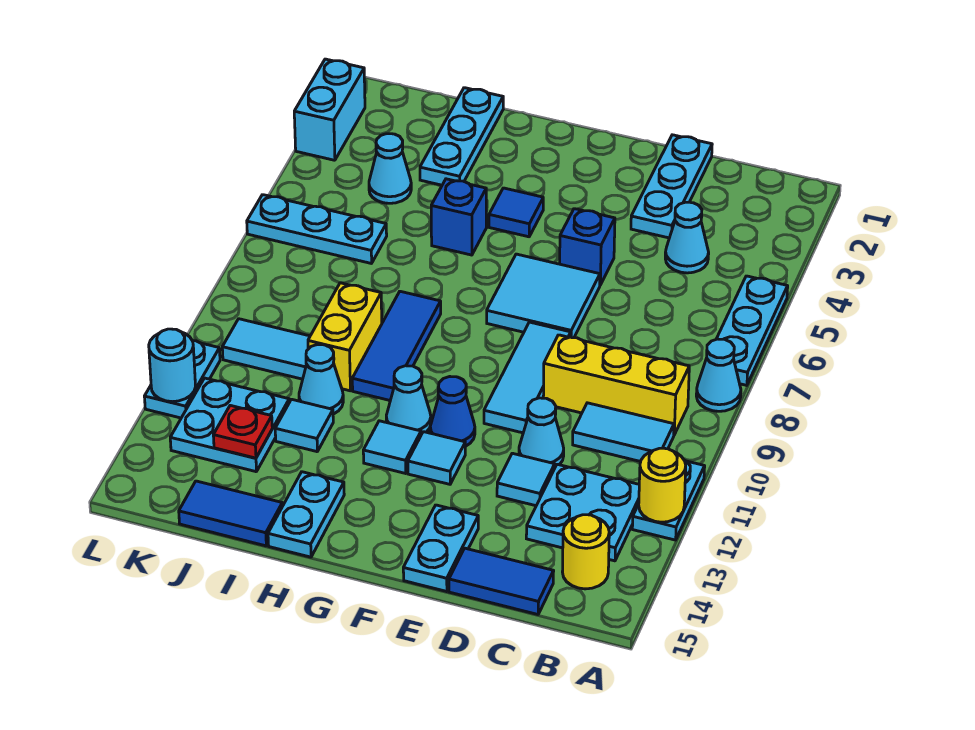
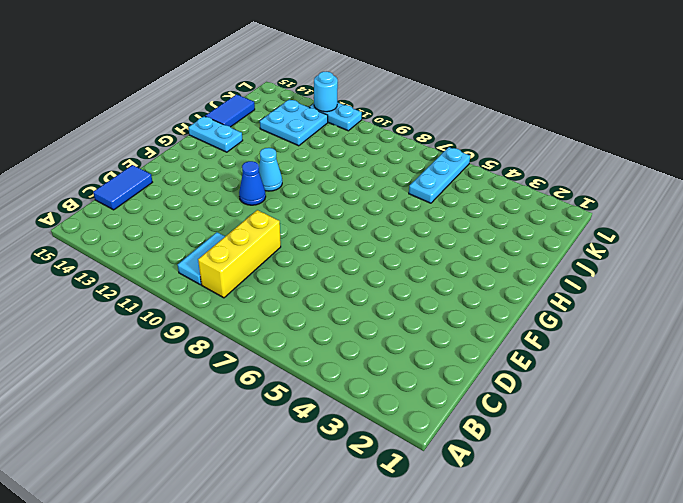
none -> cyan 1x3 plate [717,276,788,385]
none -> cyan 1x1 cone [696,339,741,411]
none -> cyan 1x2 plate [632,460,705,540]
none -> cyan 2x2 plate [526,464,639,561]

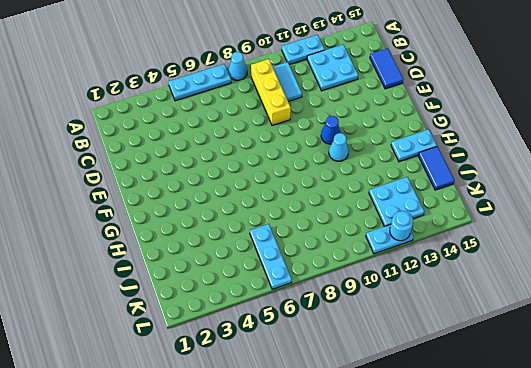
none -> yellow 1x1 round brick [562,515,609,589]
none -> cyan 1x1 cone [665,202,709,273]
none -> cyan 1x3 plate [631,135,712,238]
none -> cyan 1x1 cone [519,398,564,467]

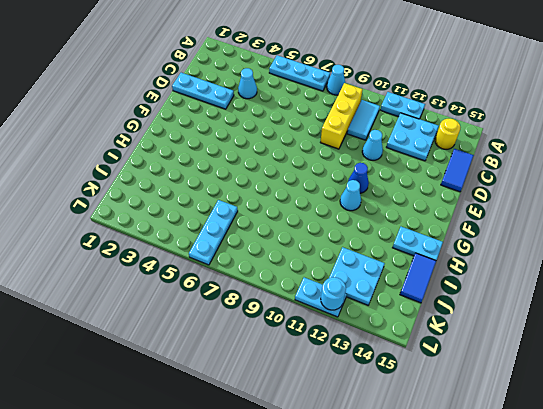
none -> cyan 1x1 tile [497,453,555,506]
none -> blue 1x1 brick [560,209,615,285]
none -> cyan 2x2 tile [487,254,600,338]
none -> cyan 1x3 tile [484,322,571,433]

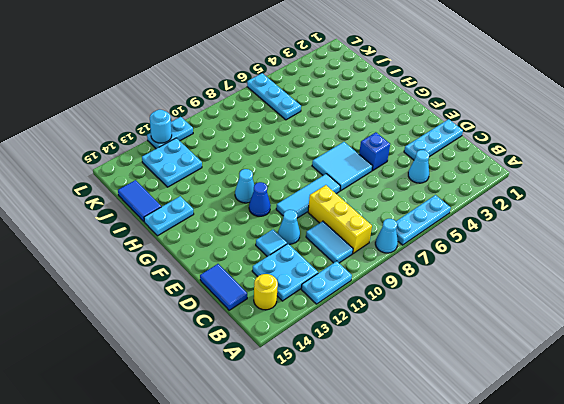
none -> cyan 1x2 plate [403,505,478,592]
none -> cyan 1x1 tile [408,432,465,484]
none -> blue 1x1 tile [489,188,543,237]
none -> cyan 1x1 tile [363,421,421,474]

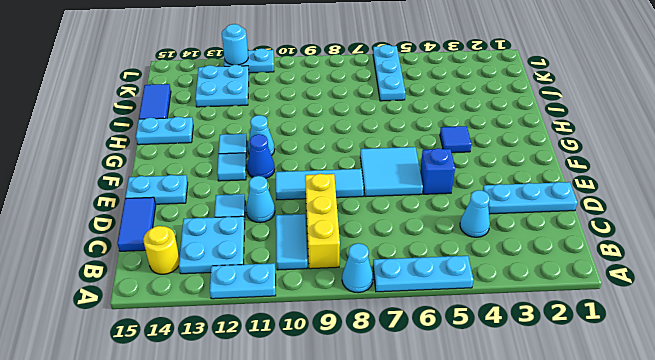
none -> blue 1x1 brick [431,179,486,255]
none -> blue 1x3 tile [352,291,441,400]
none -> cyan 1x3 plate [420,88,503,185]
none -> yellow 1x2 brick [308,283,382,391]

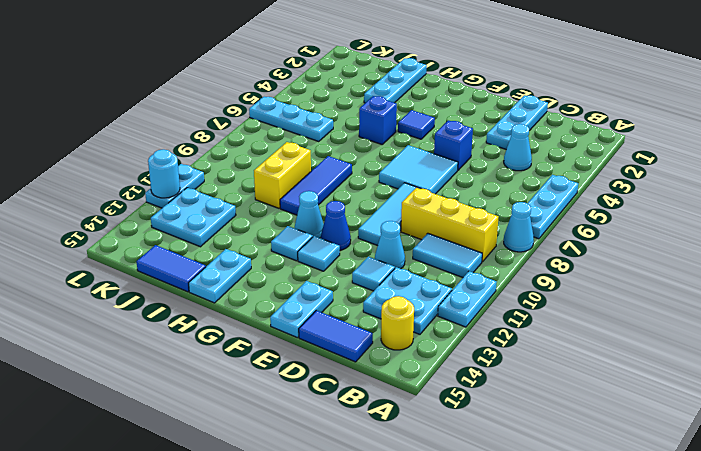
none -> cyan 1x1 cone [299,345,343,414]
none -> cyan 1x1 tile [275,399,333,452]
none -> cyan 1x1 cone [369,134,411,203]
none -> cyan 1x2 tile [222,319,310,379]

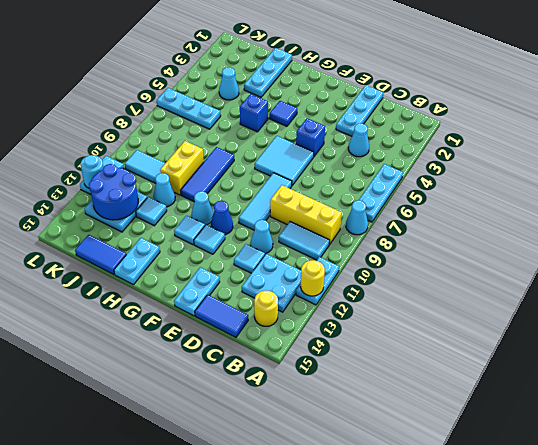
blue 2x2 round brick [89,164,138,220] -> red 1x1 plate [213,405,272,458]
none -> cyan 1x2 brick [294,59,365,160]

